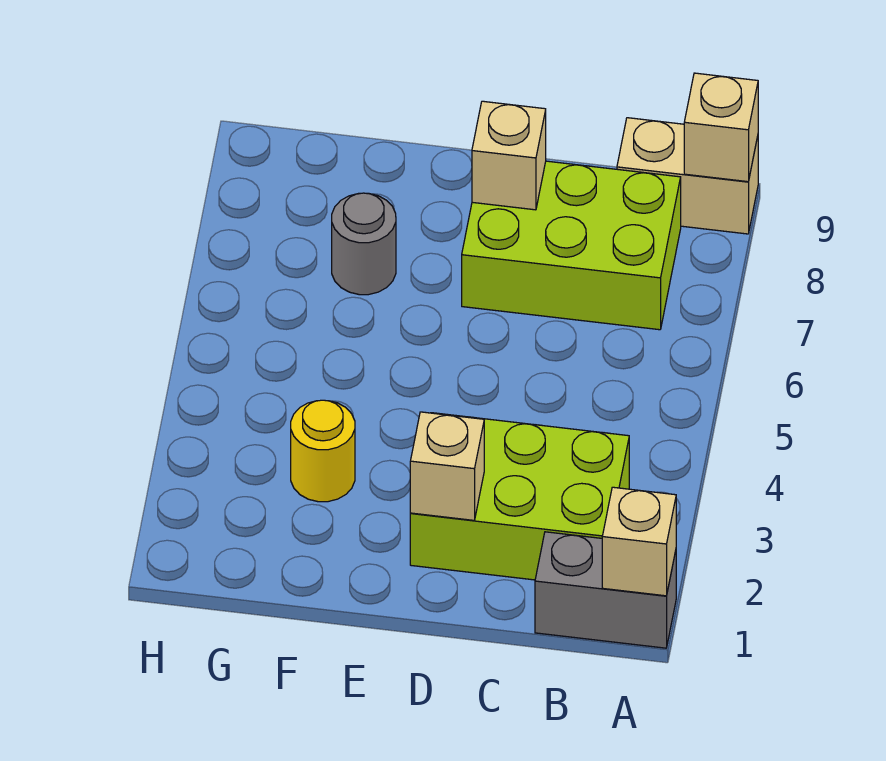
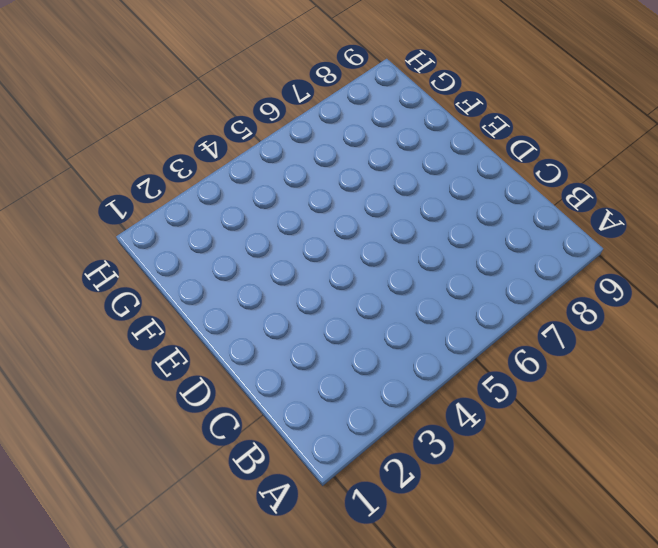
none -> grey 1x2 brick [535,532,676,648]
none -> tan 1x2 brick [617,118,758,234]

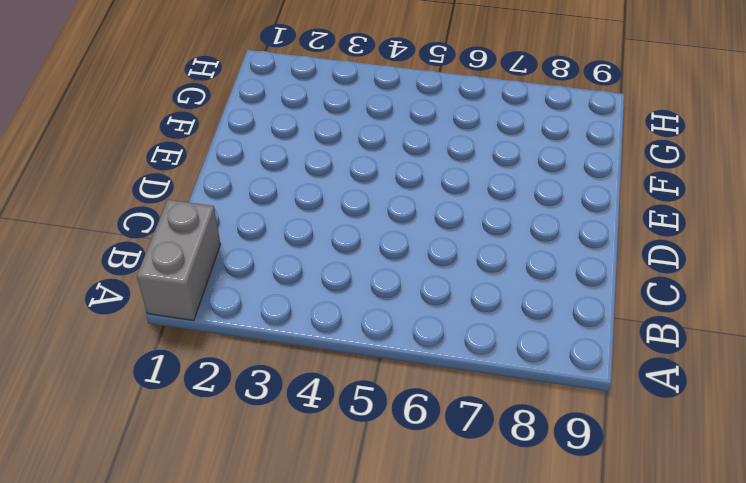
none -> tan 1x2 brick [617,118,758,234]
none -> lime 2x3 brick [410,413,629,580]

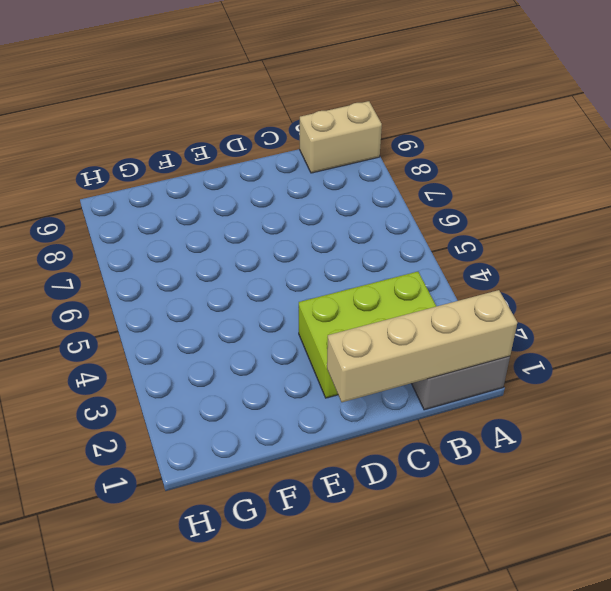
tan 1x4 brick [327,290,517,402] -> tan 1x1 brick [602,487,676,596]
none -> lime 2x3 brick [462,161,681,330]
none -> yellow 1x1 round brick [291,400,355,502]

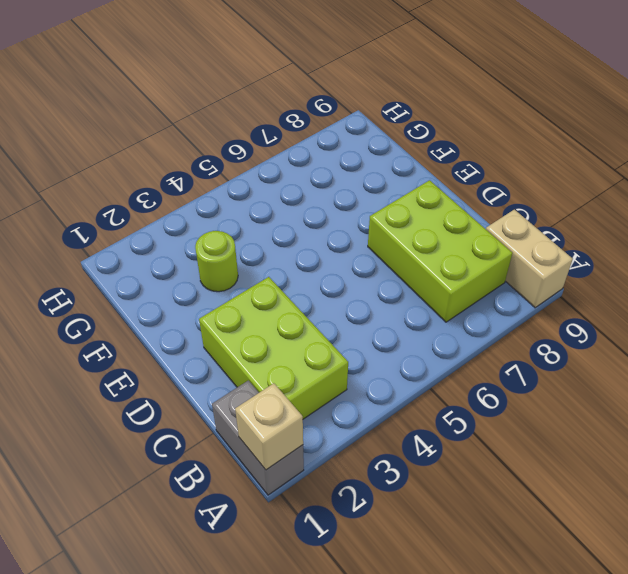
lime 1x1 round brick [195,231,238,292] -> yellow 1x1 round brick [291,400,355,502]
none -> grey 1x1 round brick [332,193,396,295]
none -> tan 1x1 brick [684,73,758,182]

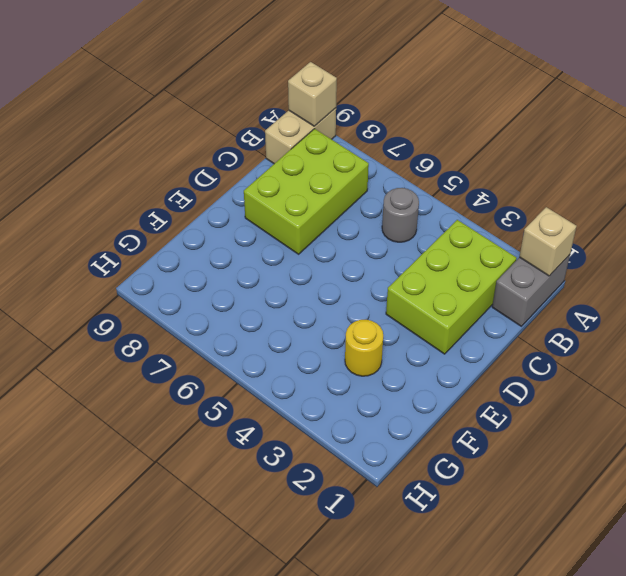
grey 1x1 round brick [382,188,419,242] -> grey 1x1 round brick moved to [332,193,396,295]
none -> tan 1x1 brick [410,412,484,520]
none -> tan 1x1 brick [472,101,546,210]

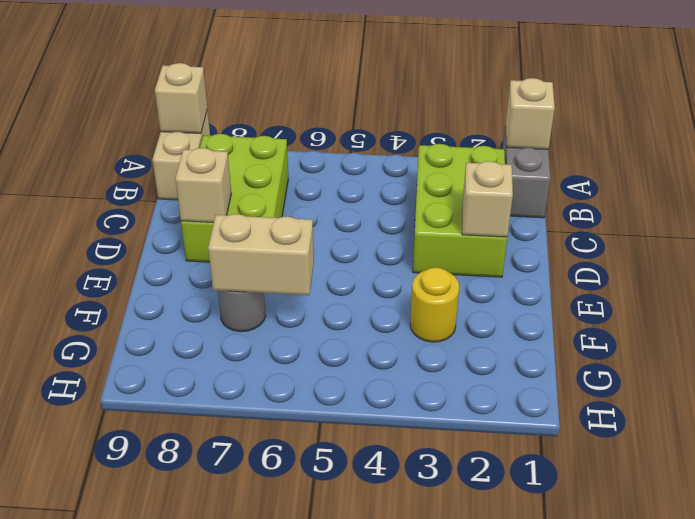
tan 1x2 brick [208,214,314,295] -> none

